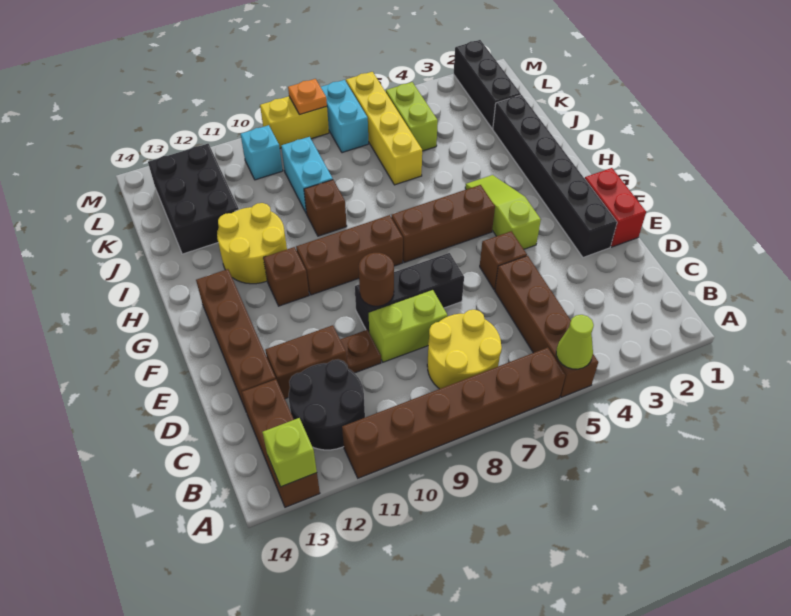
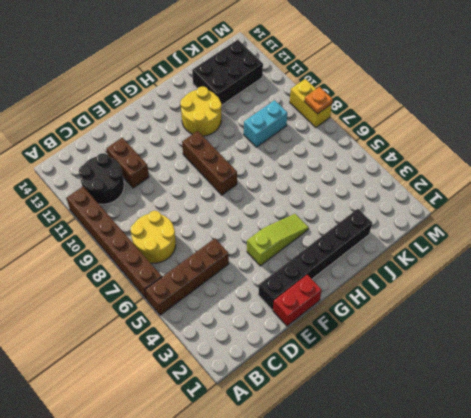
none -> brown 1x3 brick [242,379,320,507]
none -> lime 1x2 brick [369,290,448,362]
none -> brown 1x1 plate [340,330,381,373]
none -> brown 1x4 brick [196,269,276,410]

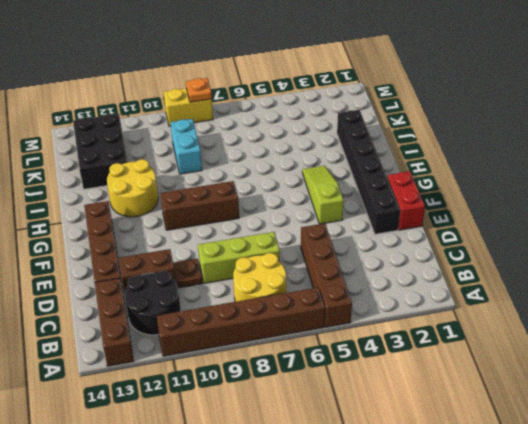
lime 1x3 brick [198,232,280,283] -> lime 1x2 brick [369,290,448,362]
none -> brown 1x1 brick [480,231,527,290]
none -> black 1x3 brick [355,253,464,331]
none -> brown 1x3 brick [391,185,495,262]
none -> brown 1x1 brick [263,247,309,306]

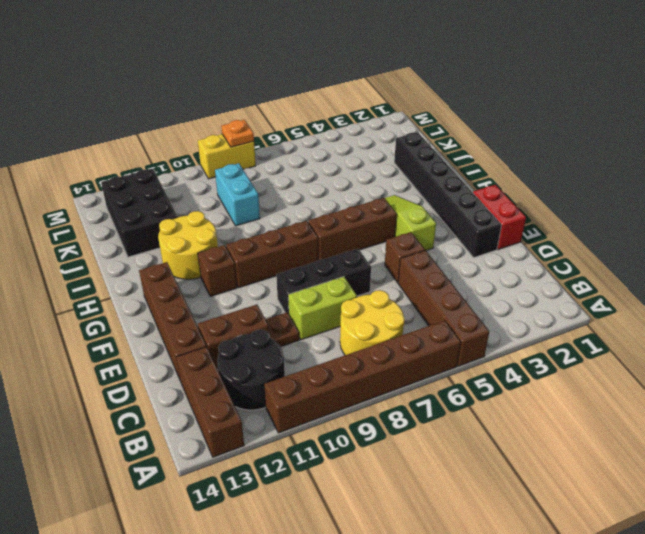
none -> brown 1x1 brick [304,180,347,236]
none -> yellow 1x4 brick [346,72,422,185]
none -> black 1x3 brick [454,40,521,129]
none -> lime 1x2 brick [386,82,438,151]

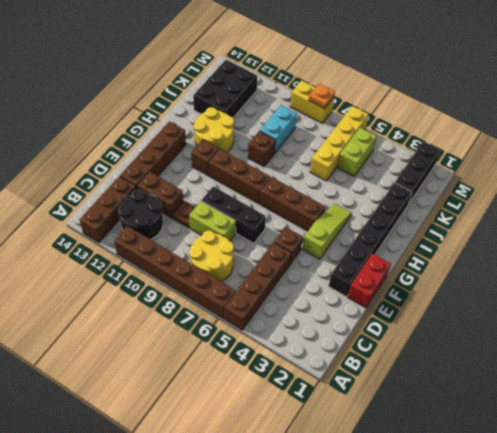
none -> cyan 1x2 brick [321,80,369,153]
none -> cyan 1x1 brick [241,125,283,180]
none -> lime 1x1 cone [556,315,594,369]
none -> lime 1x1 brick [262,418,317,487]

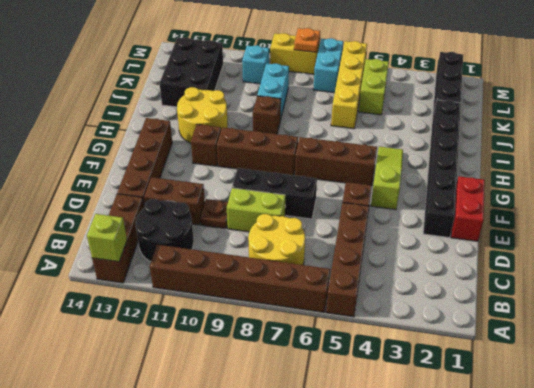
none -> lime 1x1 cone [556,315,594,369]
none -> brown 1x1 round brick [359,253,394,306]

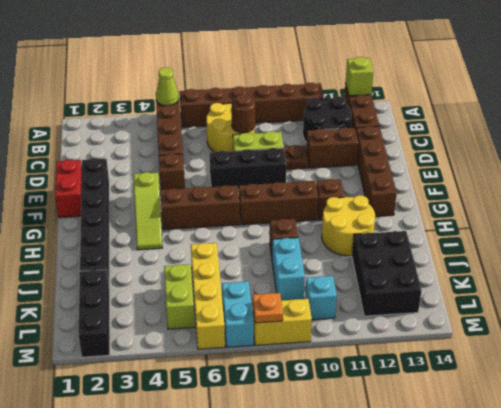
brown 1x1 round brick [231,94,255,133] -> brown 1x1 round brick moved to [359,253,394,306]

